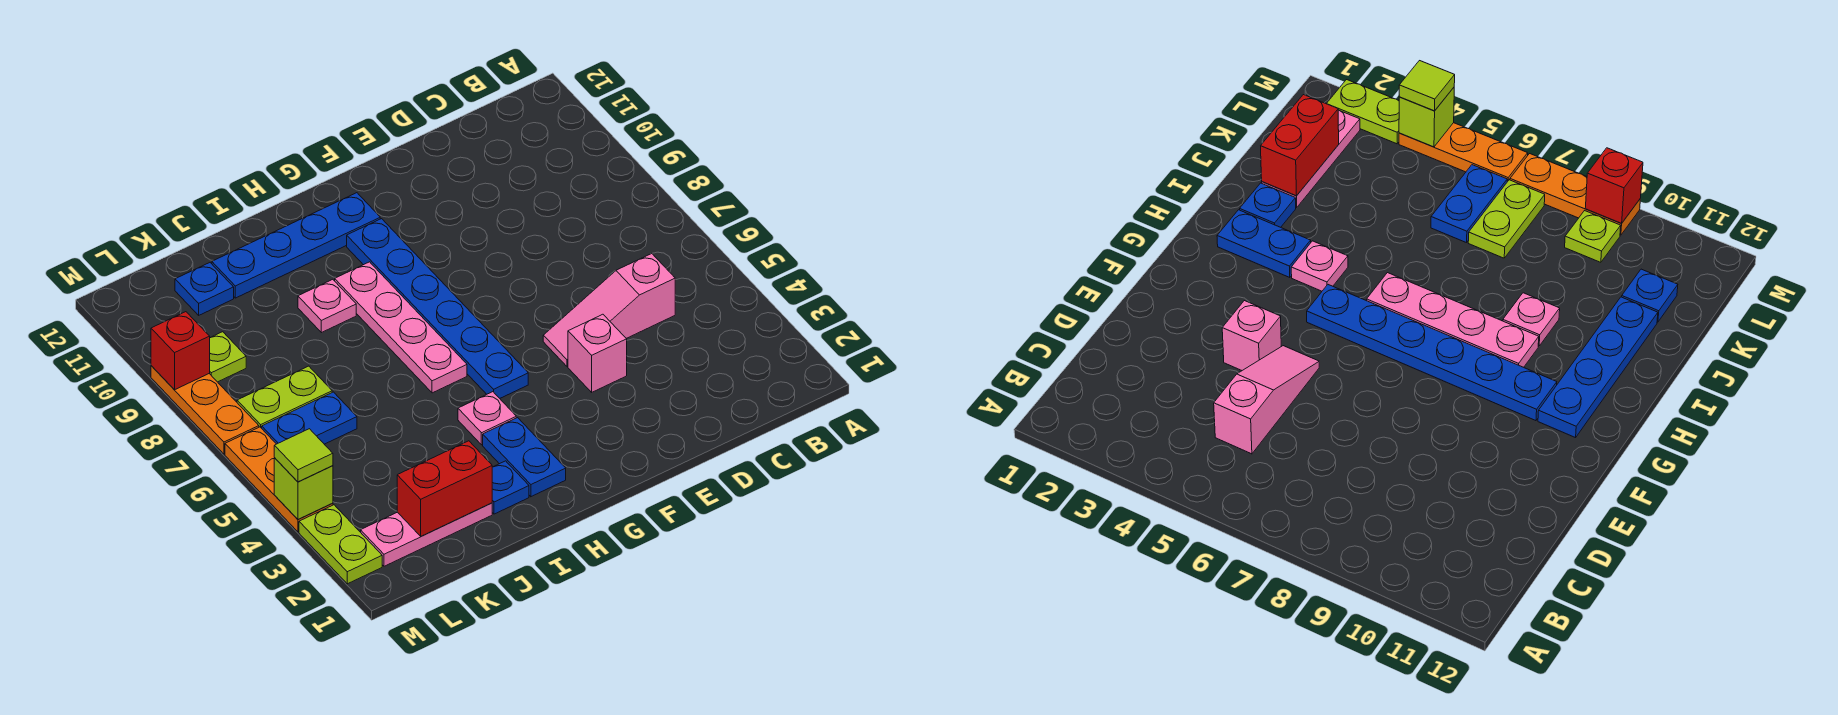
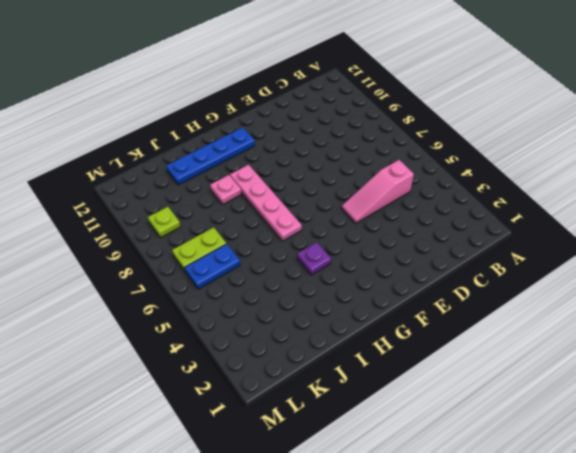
purple 1x1 plate [297,242,331,275] -> pink 1x1 plate [458,392,516,445]
none -> pink 1x1 brick [568,314,627,392]
none -> blue 1x6 plate [347,219,528,398]
none -> blue 1x2 plate [483,418,566,497]

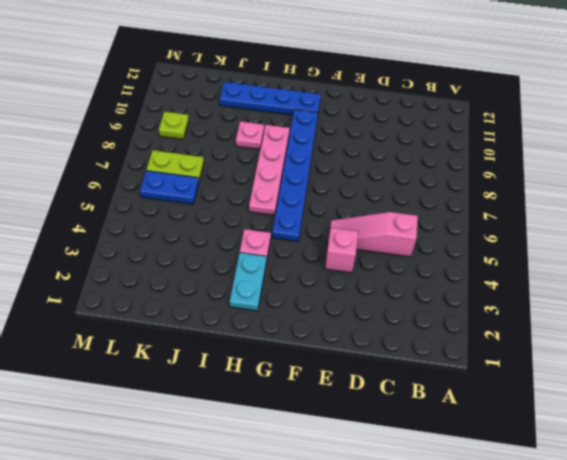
cyan 1x2 plate [230,253,267,311] -> blue 1x2 plate [483,418,566,497]
none -> blue 1x1 plate [492,461,529,514]
none -> pink 1x3 plate [361,503,492,566]
none -> blue 1x1 plate [175,263,234,315]

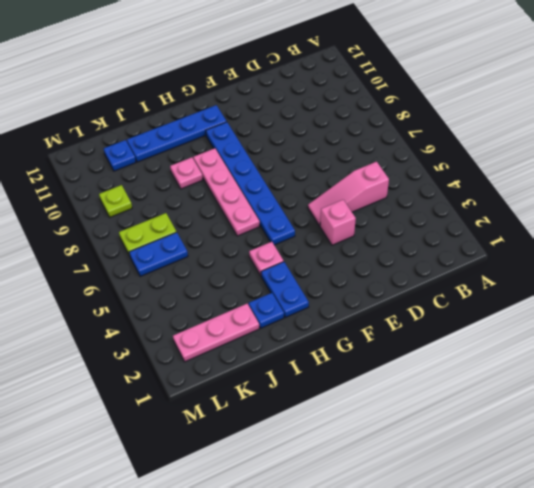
none -> lime 1x2 plate [299,505,382,584]
none -> orange 1x3 plate [225,427,333,532]
none -> orange 1x3 plate [151,366,259,454]

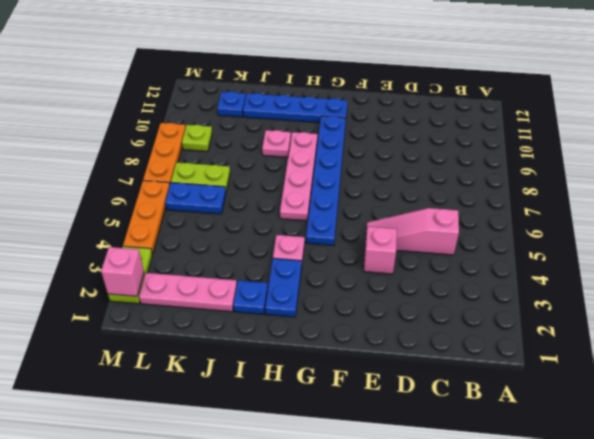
pink 1x1 brick [101,247,144,296] -> none
none -> red 1x2 brick [397,441,492,536]
none -> lime 1x1 brick [274,458,333,520]
none -> red 1x1 brick [151,312,210,390]

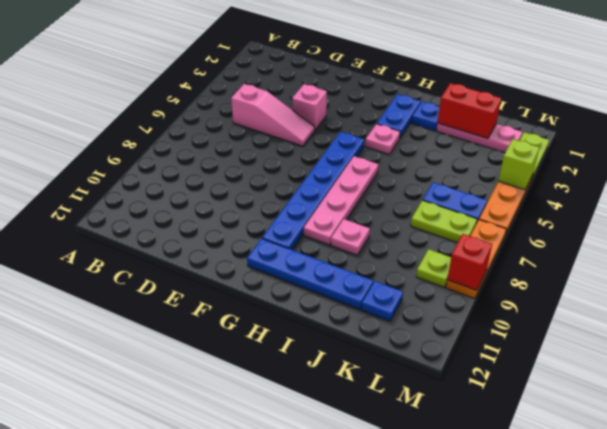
none -> lime 1x1 tile [274,429,333,482]

